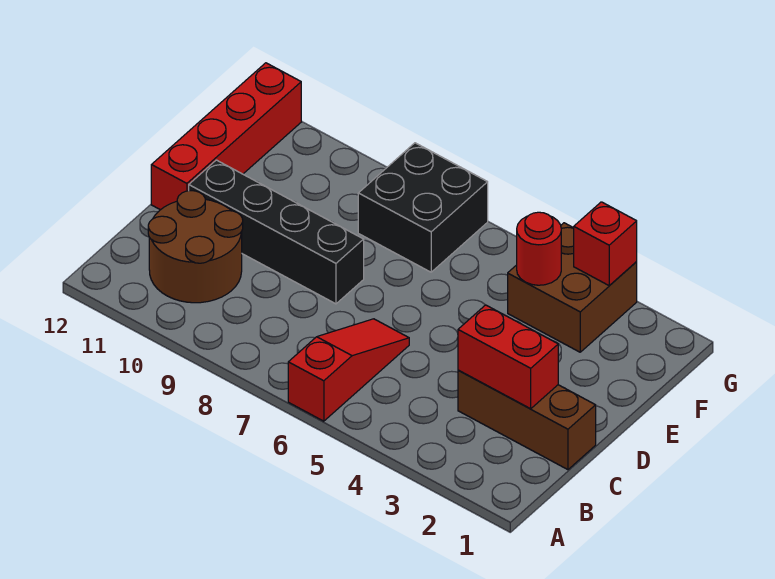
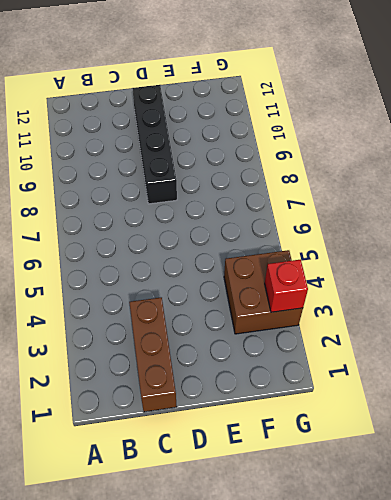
none -> red 1x3 slope [288,319,409,421]
none -> brown 2x2 round brick [148,191,243,303]

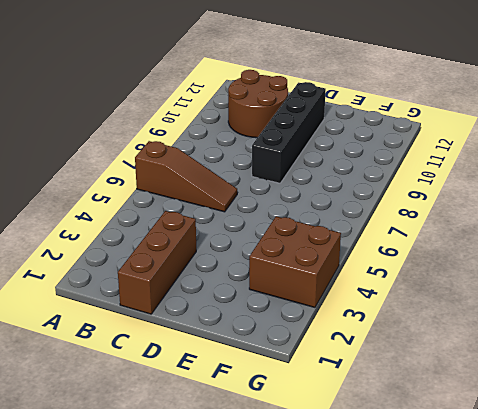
brown 1x3 slope [135,141,237,212] -> red 1x3 slope [288,319,409,421]
none -> red 1x4 brick [151,63,301,210]
none -> black 2x2 brick [358,143,488,272]

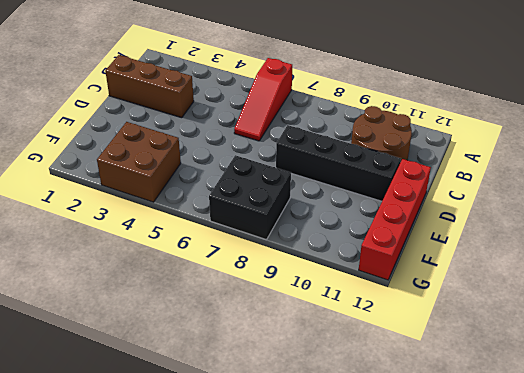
none -> red 1x2 brick [458,305,558,409]
none -> red 1x1 round brick [517,212,561,285]

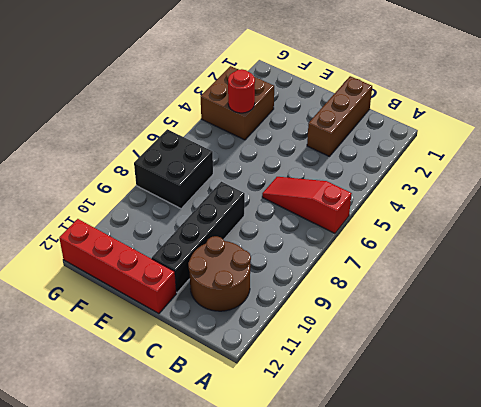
none -> red 1x2 brick [458,305,558,409]
none -> red 1x1 brick [574,202,637,286]

